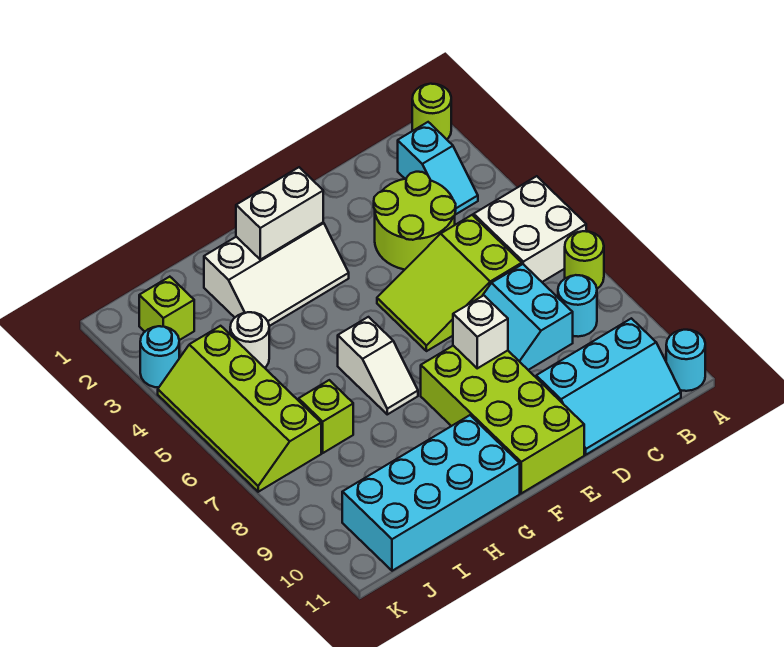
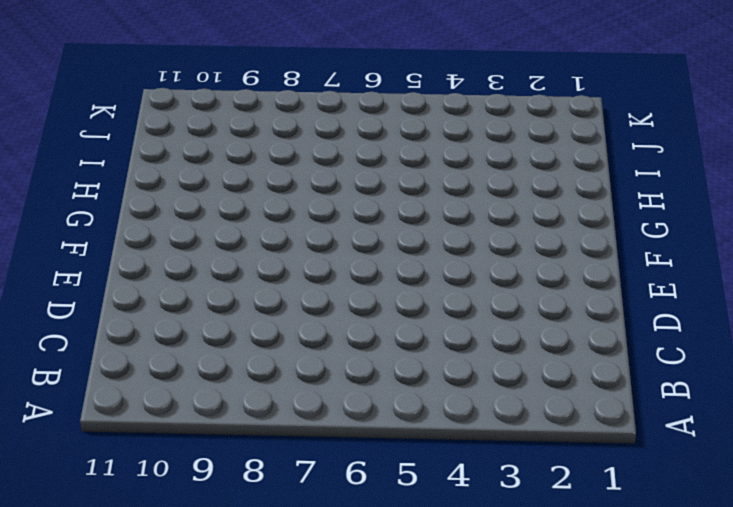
none -> lime 1x1 round brick [412,84,451,139]
none -> white 2x2 brick [474,176,586,282]
none -> lime 1x1 round brick [565,231,604,289]

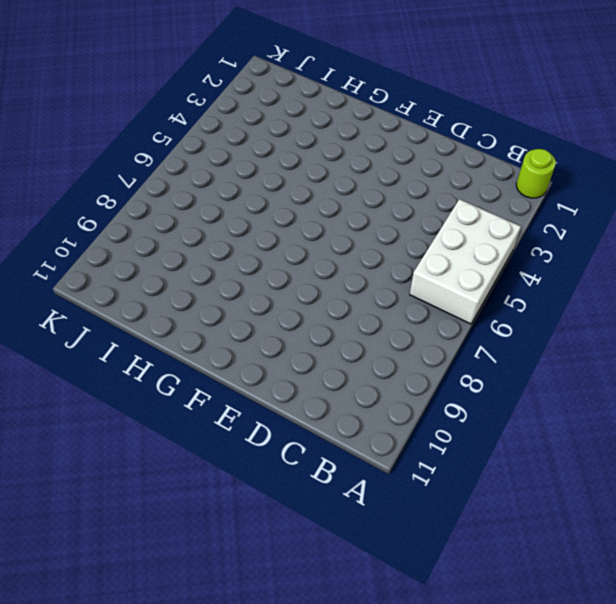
white 2x3 brick [410,199,521,324] -> white 2x2 brick [474,176,586,282]
none -> lime 1x1 round brick [565,231,604,289]
none -> cyan 1x1 round brick [666,330,705,391]
none -> cyan 1x2 slope [398,122,478,215]

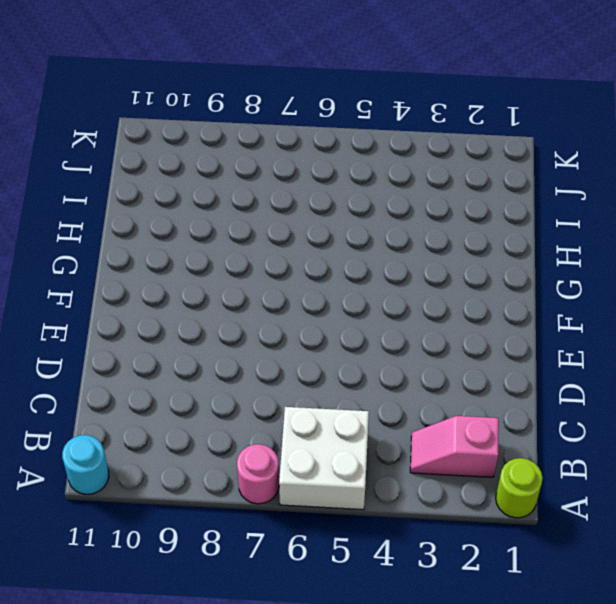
pink 1x1 round brick [237,444,279,504] -> lime 1x1 round brick [565,231,604,289]
pink 1x2 slope [410,416,499,477] -> cyan 1x2 slope [398,122,478,215]
none -> cyan 1x1 round brick [558,275,597,337]
none -> cyan 2x3 slope [536,318,681,455]
none -> lime 2x2 round brick [374,172,456,270]

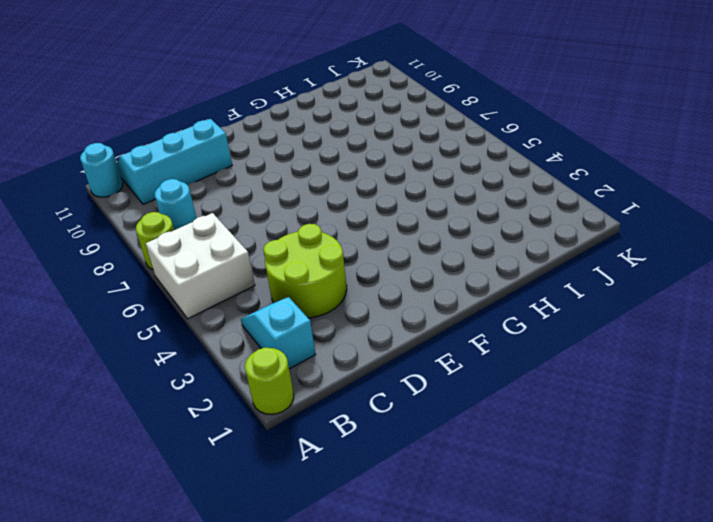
none -> lime 2x3 slope [377,215,522,351]
none -> cyan 2x2 slope [483,264,573,370]
none -> lime 2x4 brick [421,346,584,493]

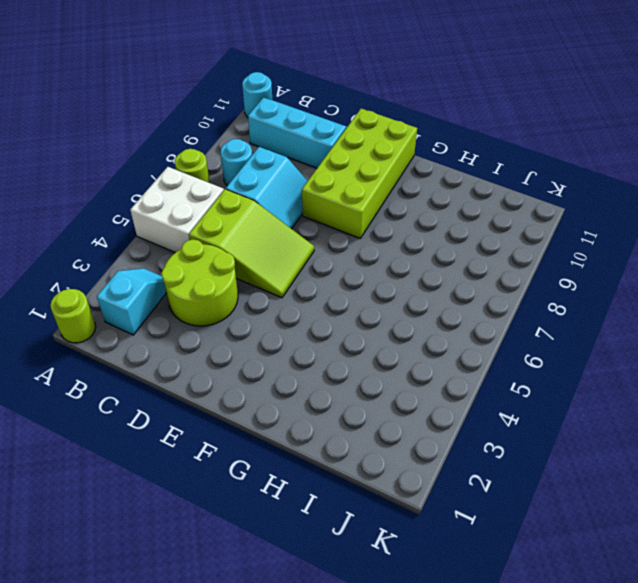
none -> white 2x3 slope [204,223,349,326]
none -> white 1x2 slope [338,317,418,414]
none -> cyan 2x4 brick [342,415,520,571]

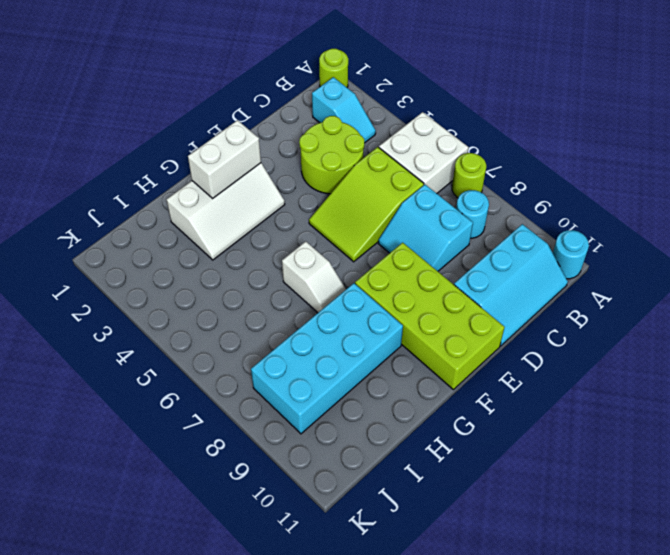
cyan 2x4 brick [251,283,403,434] -> cyan 2x4 brick moved to [342,415,520,571]
none -> white 1x1 round brick [230,312,269,368]
none -> lime 1x1 brick [299,380,353,453]
none -> lime 1x1 brick [139,277,194,340]

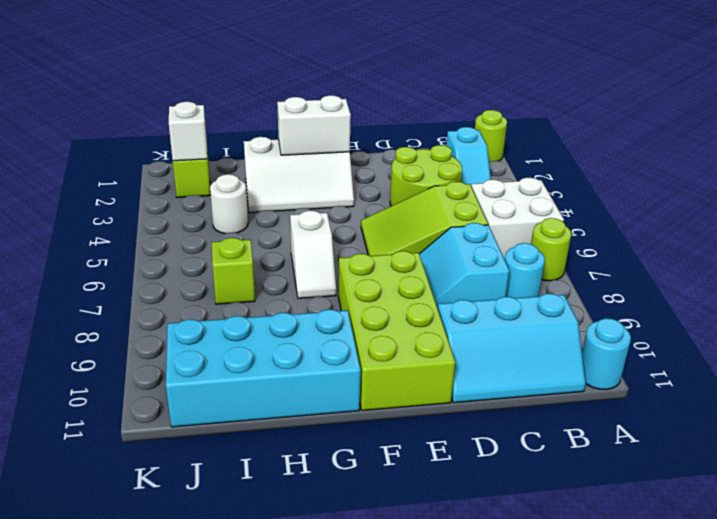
white 1x1 brick [169,102,207,161] -> white 1x1 brick moved to [453,295,508,368]
none -> lime 2x4 slope [158,326,321,492]
none -> cyan 1x1 round brick [140,326,179,388]

